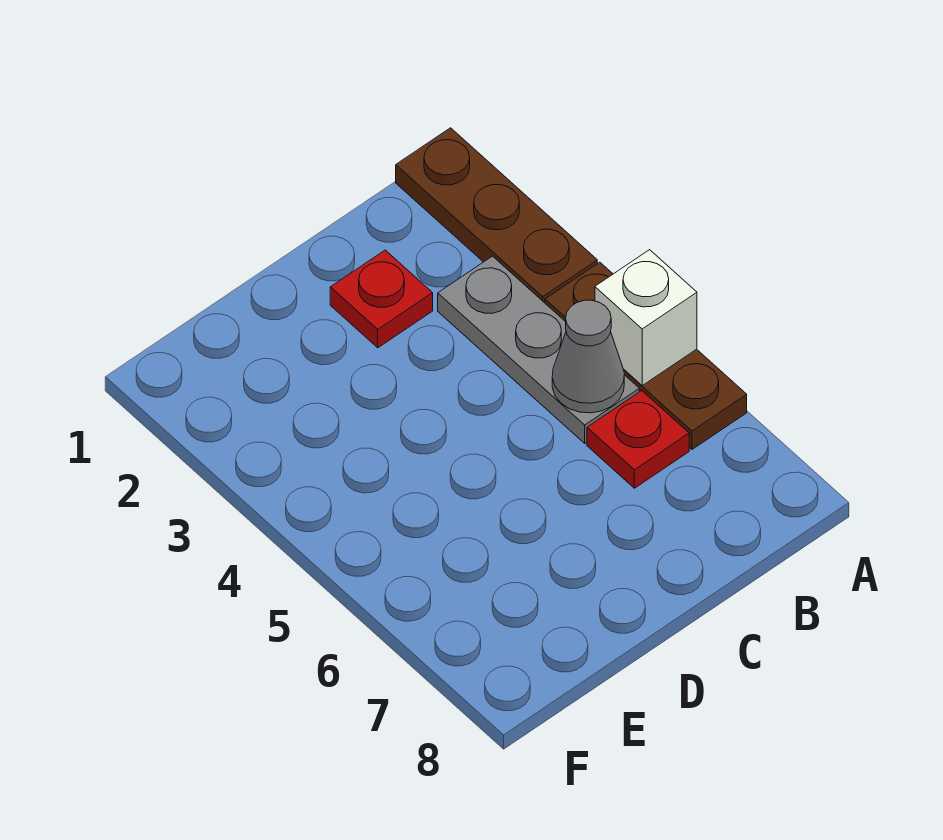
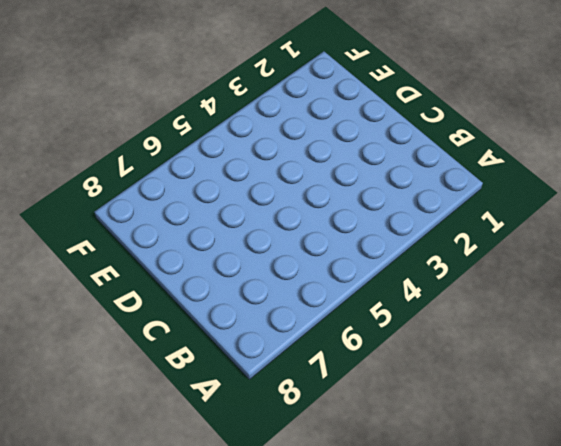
none -> brown 1x3 plate [396,128,597,303]
none -> brown 1x3 plate [545,262,747,449]

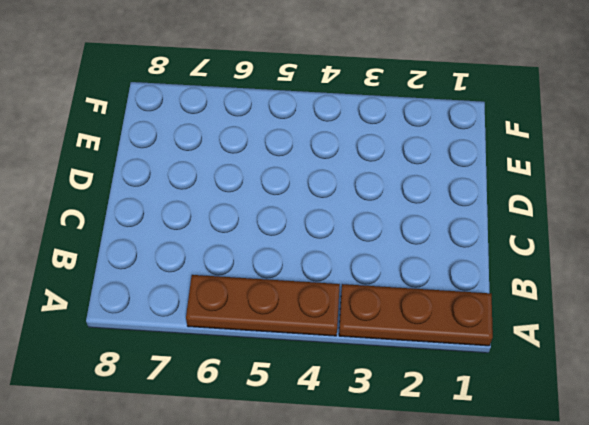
none -> grey 1x3 plate [438,256,639,443]
none -> red 1x1 plate [587,391,689,488]

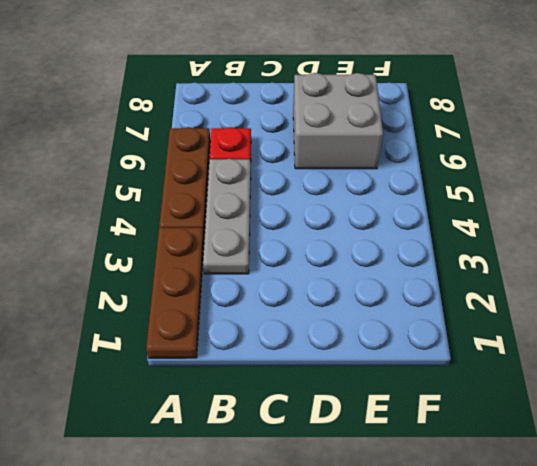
grey 2x2 brick [293,73,383,169] -> none
none -> red 1x1 plate [330,250,433,348]
none -> white 1x1 brick [595,250,697,385]

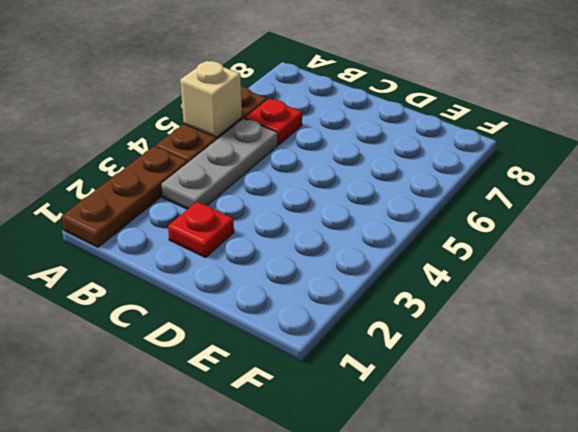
tan 1x1 brick [180,61,242,137] -> white 1x1 brick [595,250,697,385]
none -> grey 1x1 cone [552,300,624,413]

